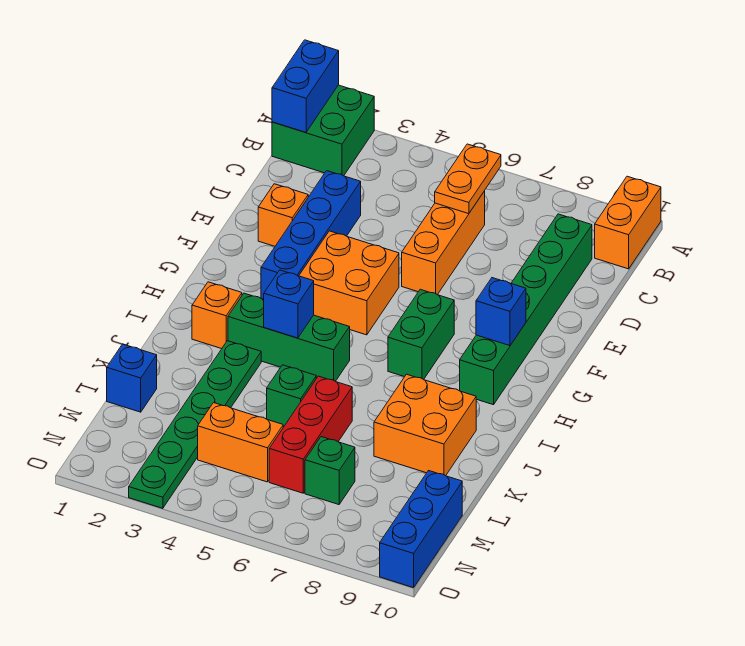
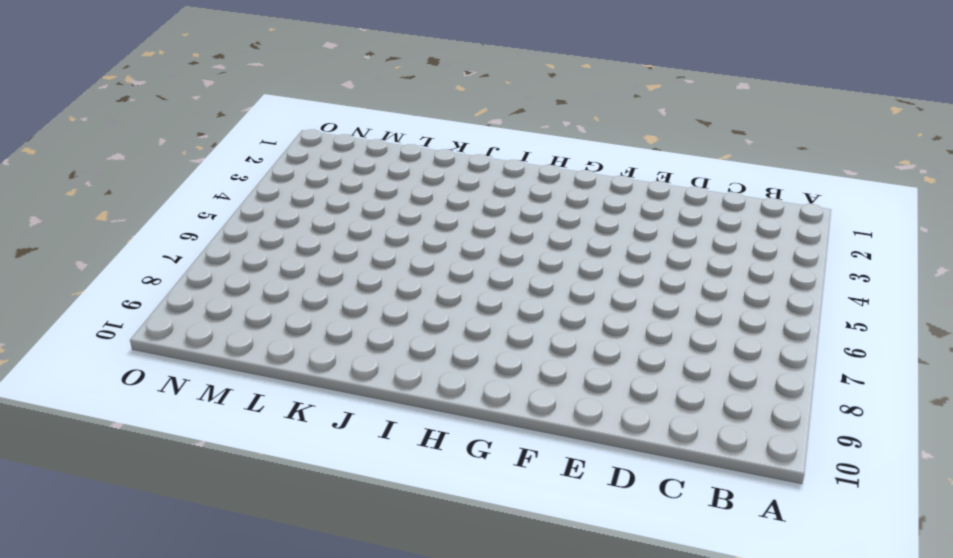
none -> green 2x2 brick [272,85,374,176]
none -> orange 1x2 brick [595,176,661,269]
none -> orange 1x3 brick [402,191,485,295]

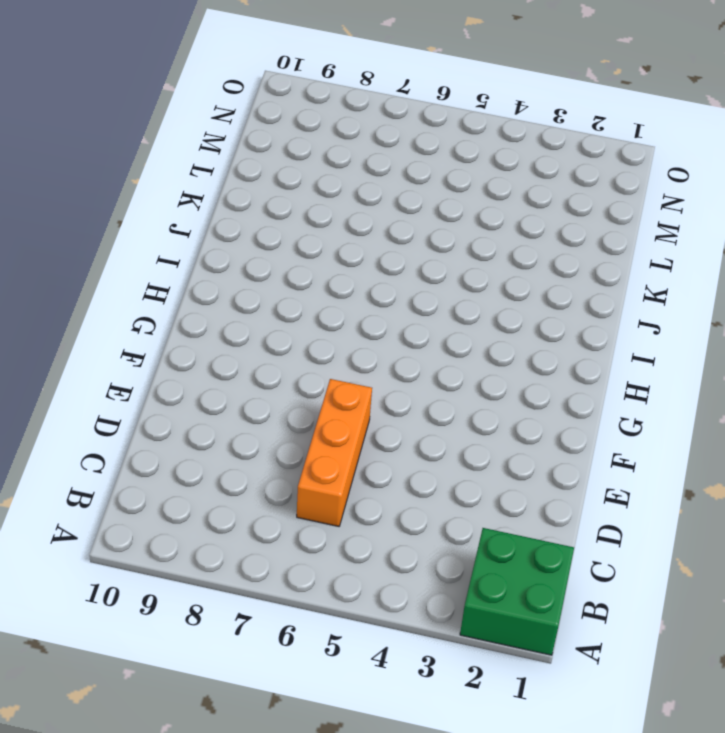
none -> orange 1x2 brick [595,176,661,269]
none -> green 1x6 brick [460,214,592,405]
none -> blue 1x4 brick [261,171,361,299]

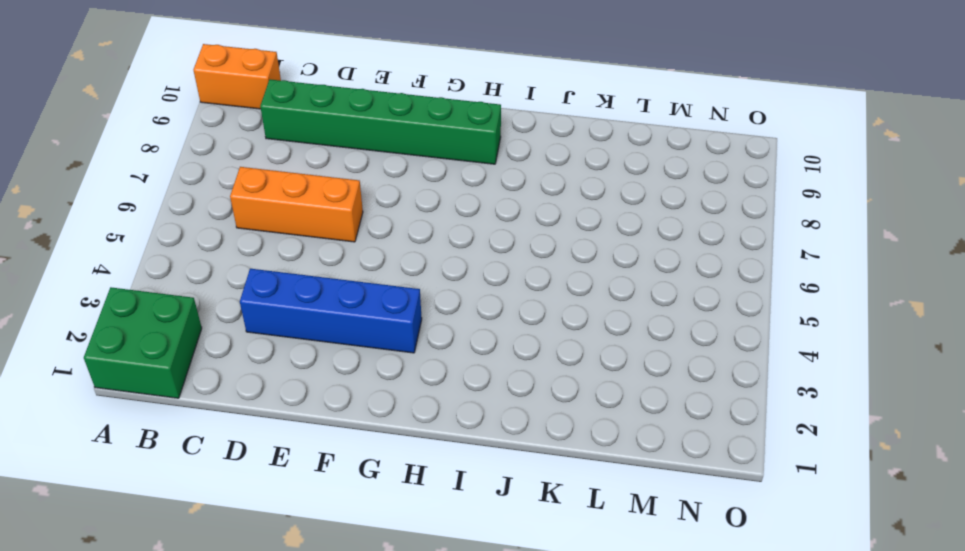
none -> orange 1x1 brick [258,184,308,246]
none -> orange 2x2 brick [299,231,399,335]
none -> green 1x2 brick [388,289,454,380]

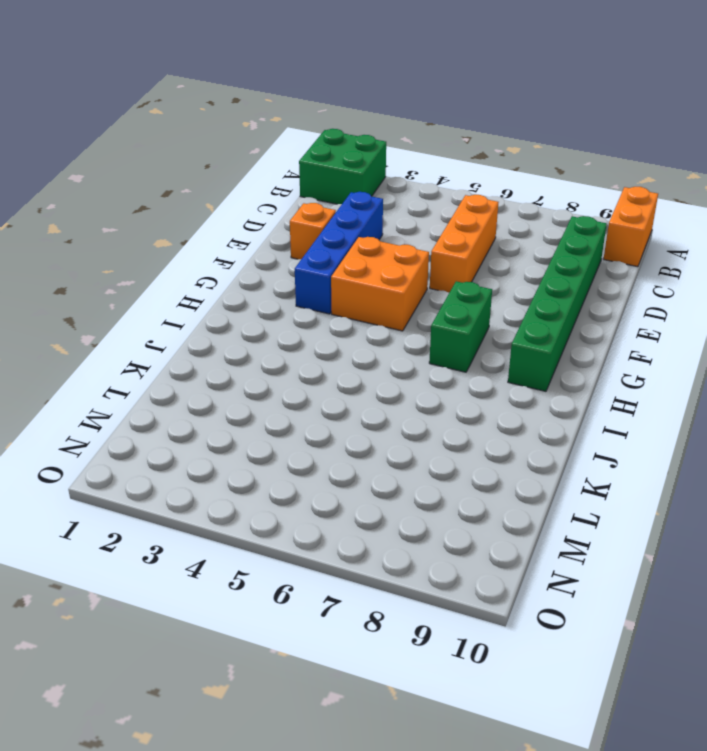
none -> orange 1x1 brick [192,282,242,349]
none -> green 1x3 brick [228,293,350,381]
none -> green 1x6 plate [129,341,261,508]

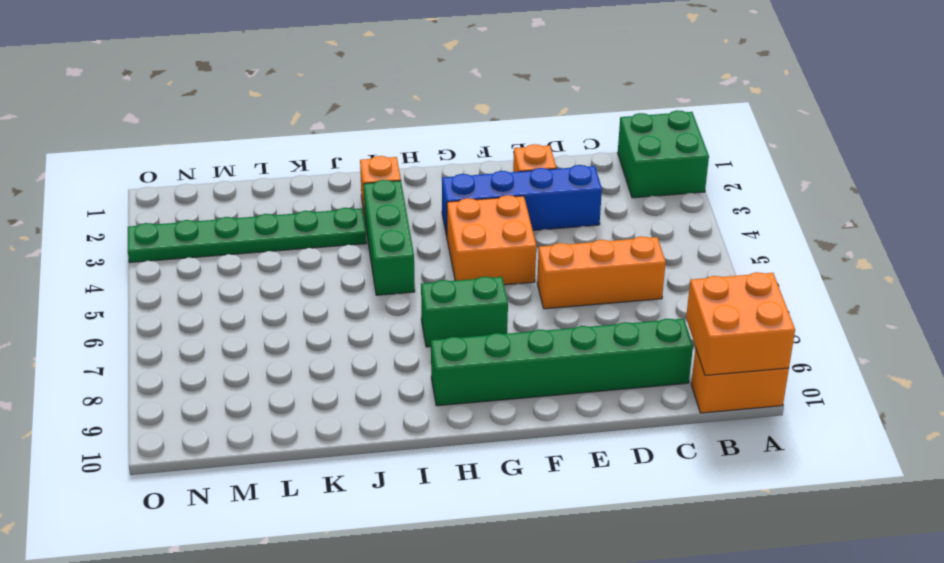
orange 2x2 brick [686,272,795,375] -> orange 2x2 brick moved to [374,374,476,476]
none -> green 1x1 brick [267,365,316,427]
none -> red 1x3 brick [269,376,352,493]
none -> blue 1x1 brick [107,344,157,412]

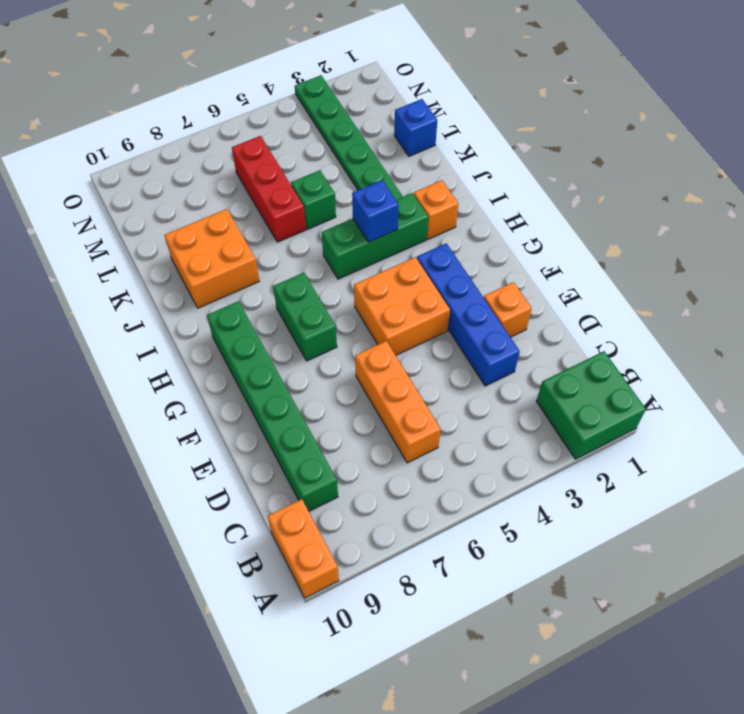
none -> orange 1x2 brick [198,403,283,482]
none -> green 1x1 brick [305,437,355,505]
none -> blue 1x3 brick [380,471,462,588]

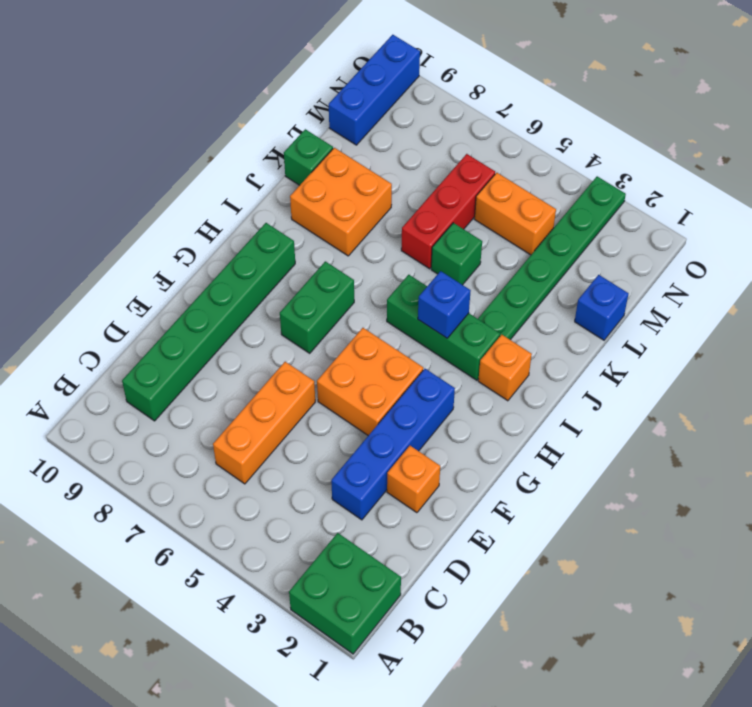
green 1x1 brick [284,129,333,185] -> green 1x1 brick moved to [305,437,355,505]
none -> orange 1x2 brick [595,176,661,269]
none -> blue 1x2 brick [272,40,339,133]
none -> orange 1x2 plate [435,144,501,214]

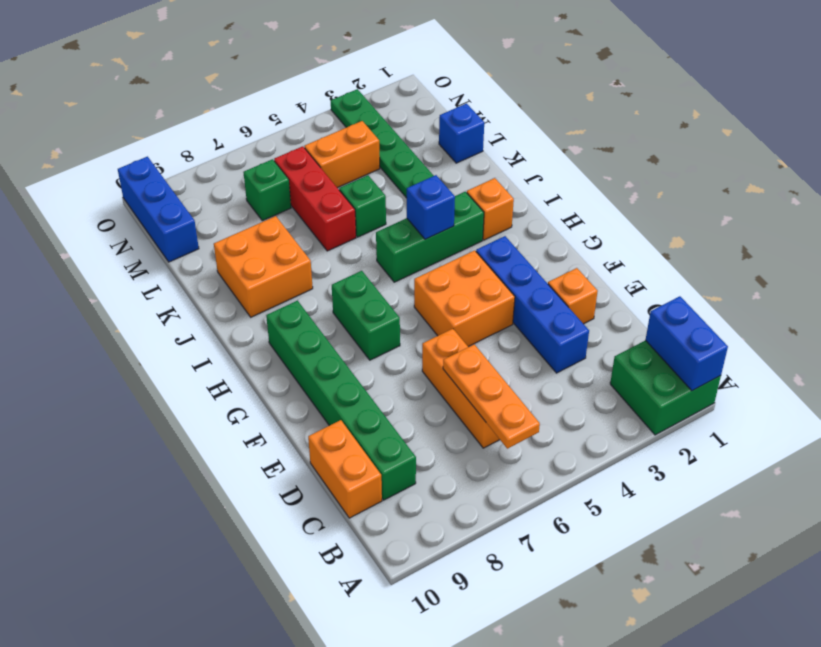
orange 1x3 plate [443,344,540,449] -> orange 1x2 plate [435,144,501,214]
orange 1x2 brick [308,420,382,518] -> orange 1x2 brick moved to [595,176,661,269]
none -> blue 1x1 brick [476,278,526,346]

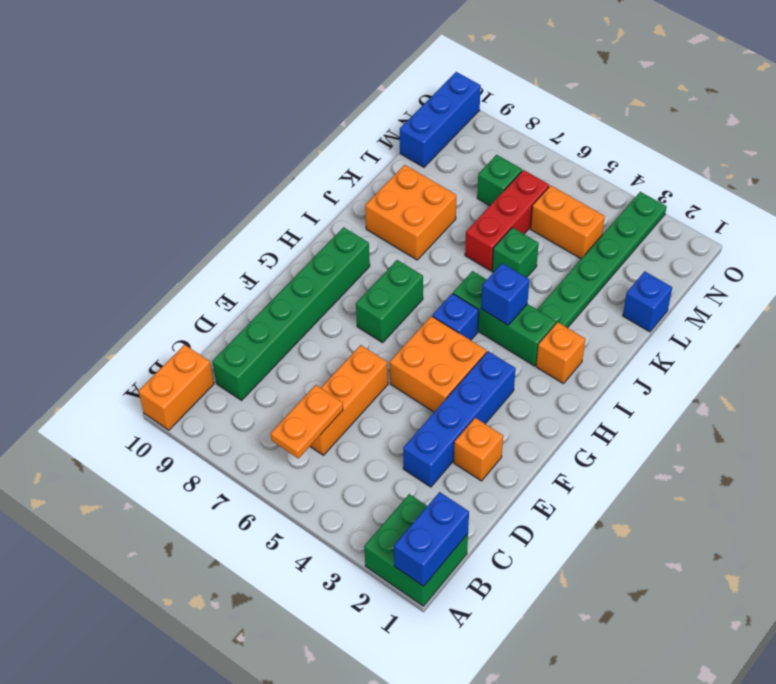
blue 1x1 brick [432,294,479,340] -> blue 1x1 brick moved to [476,278,526,346]

